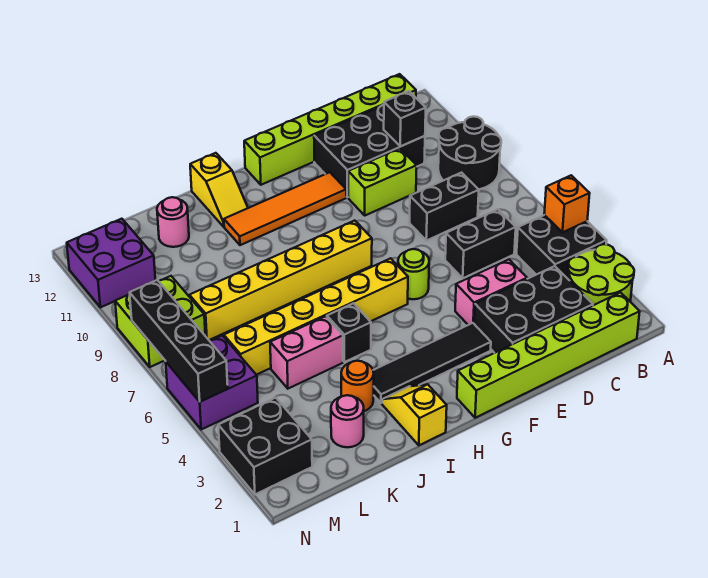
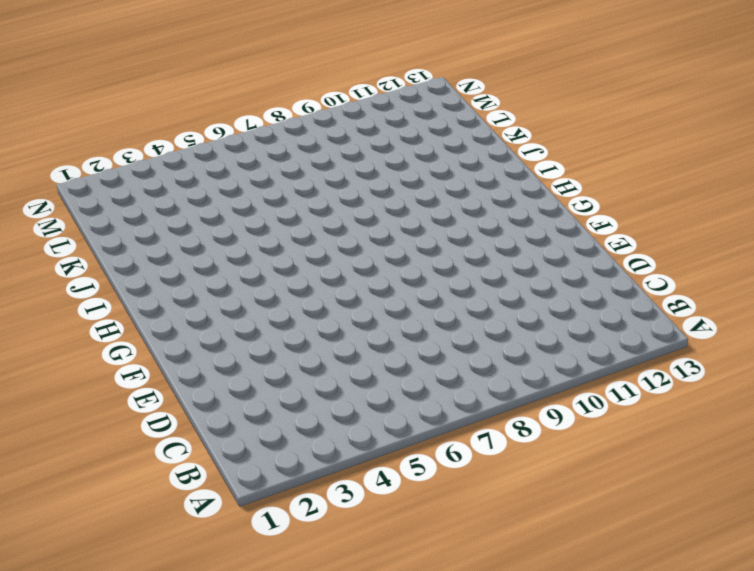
none -> lime 2x2 round brick [568,244,634,305]
none -> black 2x2 brick [516,215,607,279]
none -> black 2x2 round brick [438,117,501,189]
none -> lime 1x6 brick [457,293,640,418]

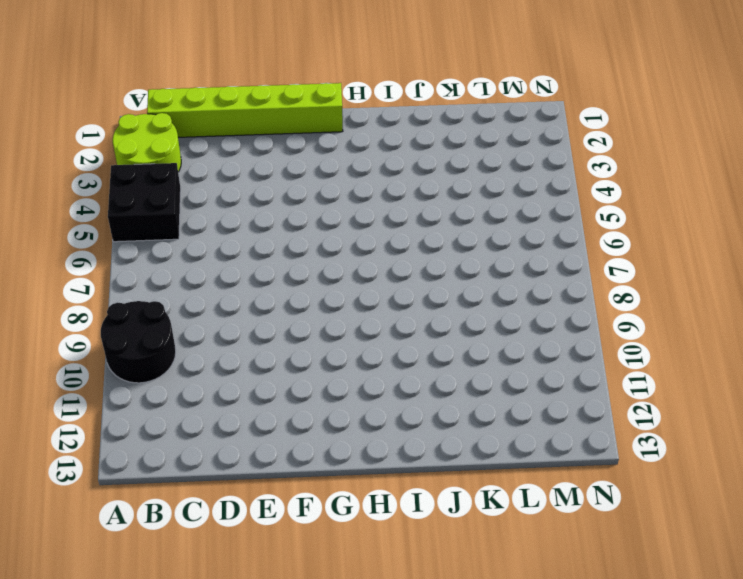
none -> lime 1x6 brick [244,74,416,185]
none -> black 2x3 brick [474,266,593,353]
none -> black 1x2 brick [445,209,516,278]
none -> black 1x2 brick [409,173,479,241]

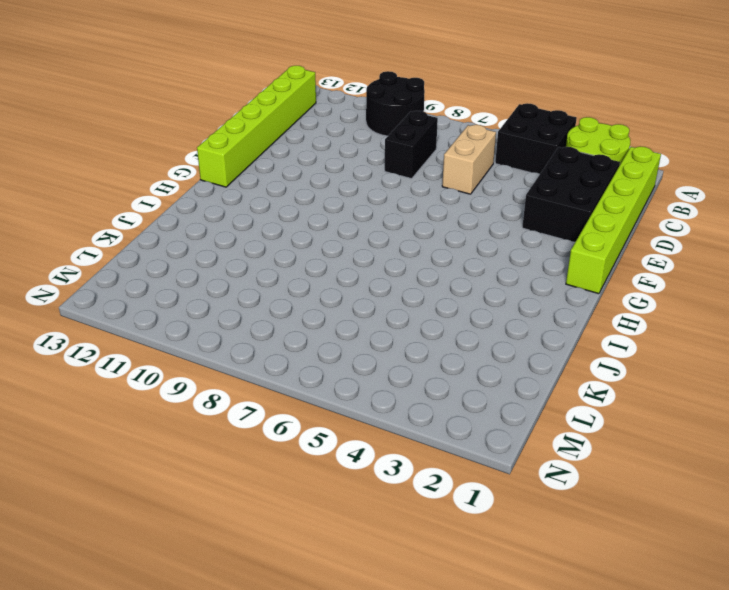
tan 1x2 brick [442,125,496,194] -> black 1x2 brick [445,209,516,278]
none -> black 2x3 brick [314,105,425,197]
none -> pink 1x2 brick [455,259,527,325]
none -> lime 1x2 brick [348,148,417,215]
none -> black 1x4 tile [373,323,491,403]

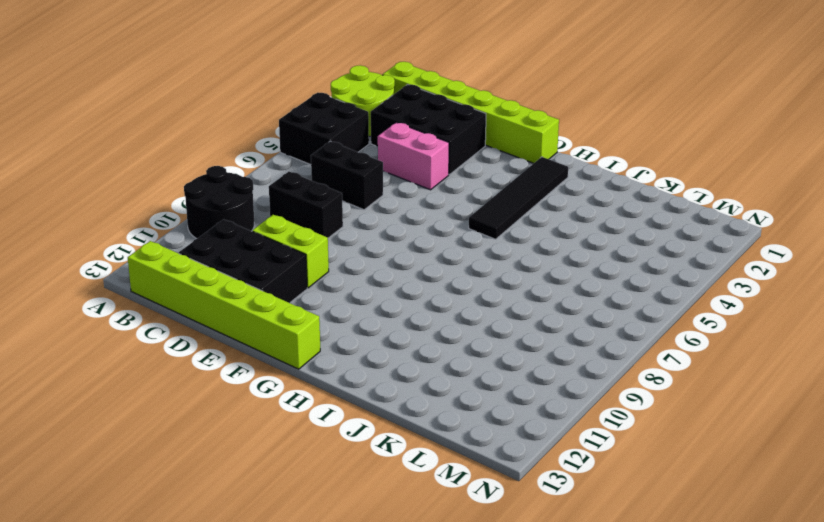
black 1x4 tile [469,157,568,239] -> black 1x4 tile turned to [373,323,491,403]
none -> lime 1x1 round brick [398,249,429,299]
none -> orange 1x4 tile [224,172,346,245]
none -> yellow 1x6 brick [224,258,408,375]
none -> yellow 1x6 brick [189,221,372,340]

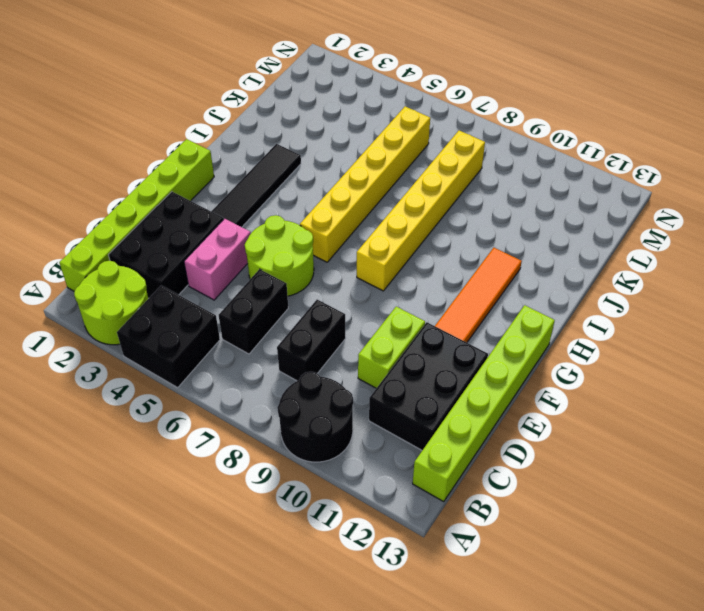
lime 2x2 round brick [245,215,314,296] -> lime 1x1 round brick [398,249,429,299]
none -> yellow 1x2 slope [382,384,447,445]
none -> black 1x1 brick [327,303,371,362]
none -> yellow 1x2 slope [190,153,248,227]
none -> orange 1x1 round brick [341,361,374,411]

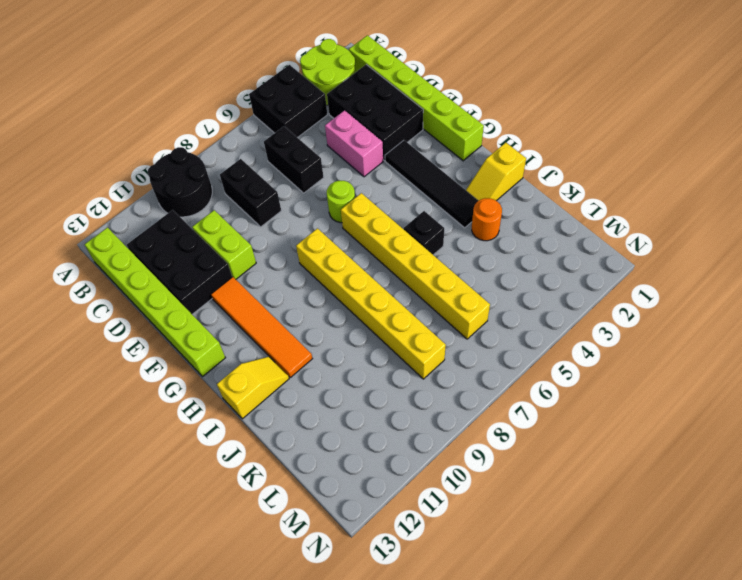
none -> pink 1x2 brick [270,316,343,389]
none -> pink 1x1 round brick [331,395,364,447]
none -> pink 1x1 round brick [157,197,189,247]
none -> black 2x2 brick [218,398,312,494]

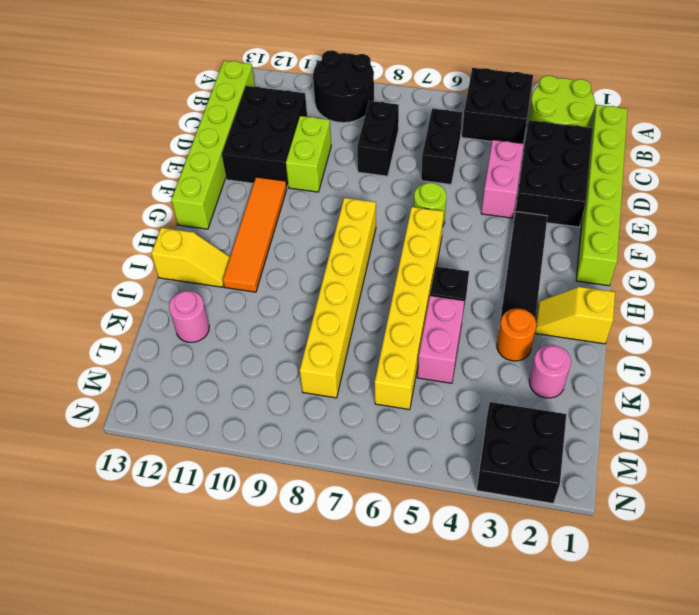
none -> purple 2x2 brick [166,336,258,429]
none -> lime 2x2 brick [115,276,205,367]
none -> purple 2x2 brick [67,219,155,307]
none -> orange 1x1 brick [544,175,590,232]

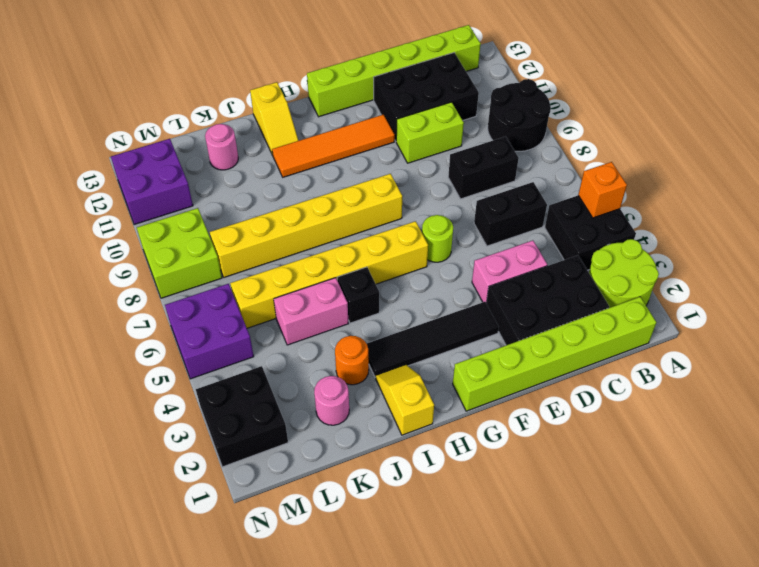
none -> black 1x1 brick [384,91,426,146]
none -> black 1x4 brick [130,280,228,402]

